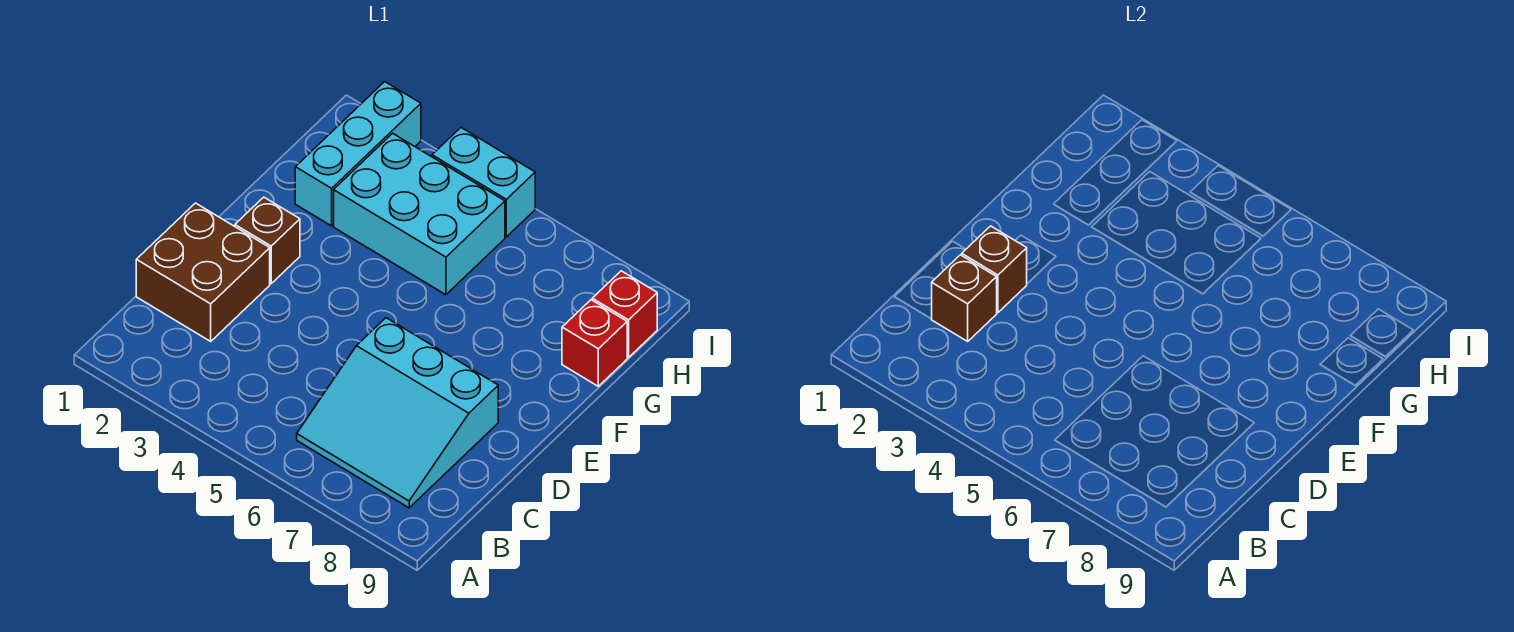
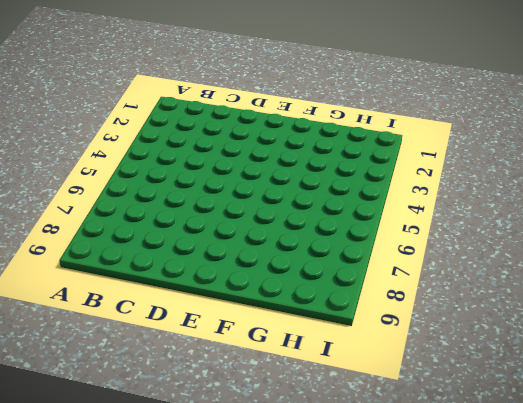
none -> cyan 3x3 slope [297,318,498,508]
none -> brown 2x2 brick [136,203,270,341]

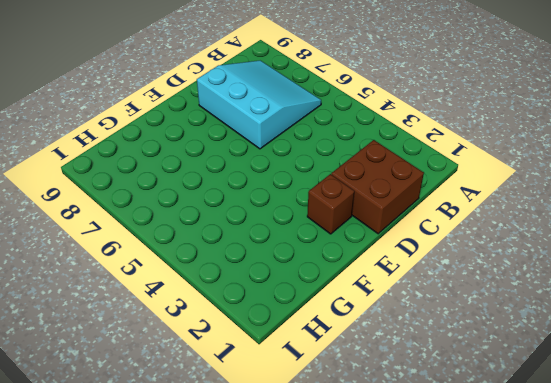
none -> cyan 1x3 brick [295,82,421,226]
none -> cyan 2x3 brick [334,133,505,295]

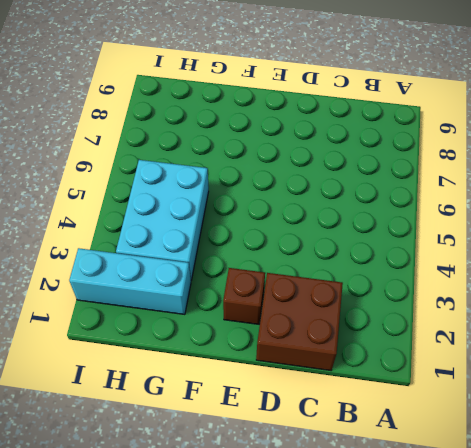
none -> cyan 3x3 slope [297,318,498,508]
none -> red 1x1 brick [562,300,627,386]

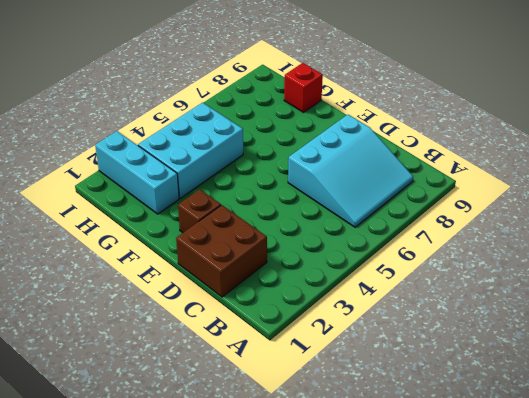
none -> red 1x1 brick [592,271,657,357]
none -> cyan 1x2 brick [432,128,535,237]

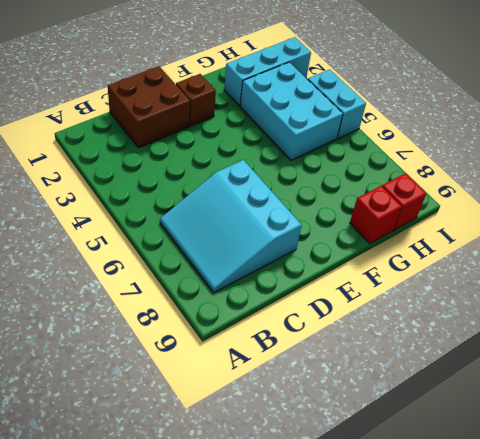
none -> brown 1x1 brick [932,255,997,341]
none -> brown 1x1 brick [962,226,1027,313]

